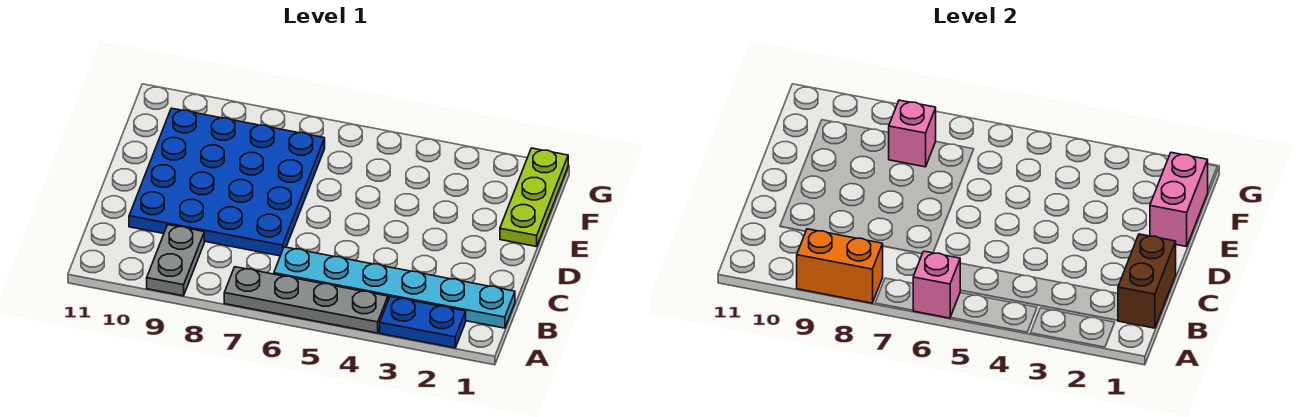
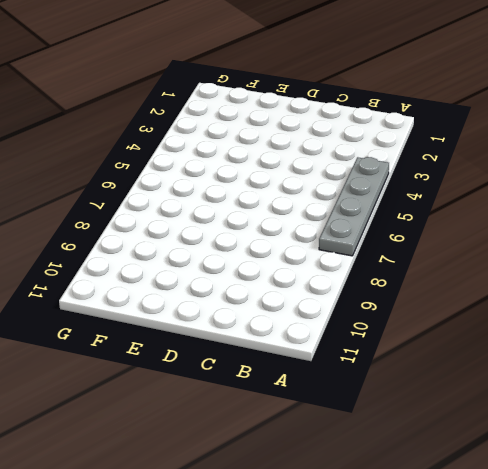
none -> blue 1x2 plate [380,297,466,348]
none -> grey 1x2 plate [147,225,204,296]

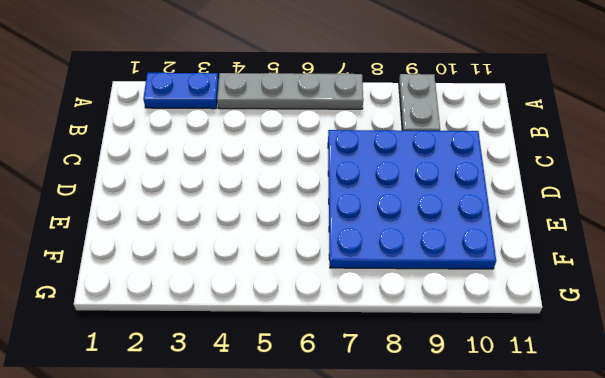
none -> cyan 1x6 plate [274,247,515,328]
none -> lime 1x3 plate [500,148,568,247]

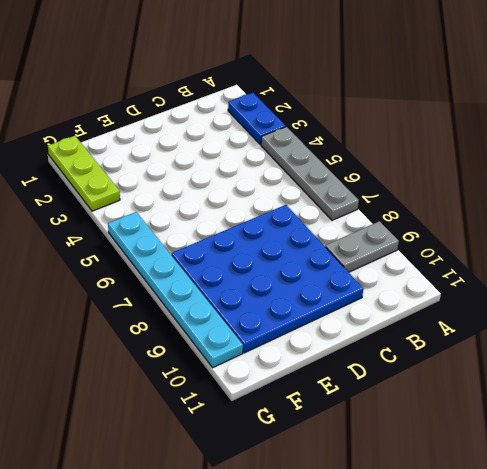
lime 1x3 plate [48,136,120,211] -> lime 1x3 plate turned to [500,148,568,247]
cyan 1x6 plate [108,212,243,367] -> cyan 1x6 plate moved to [274,247,515,328]
none -> pink 1x1 brick [913,251,961,318]
none -> orange 1x2 brick [797,229,883,303]

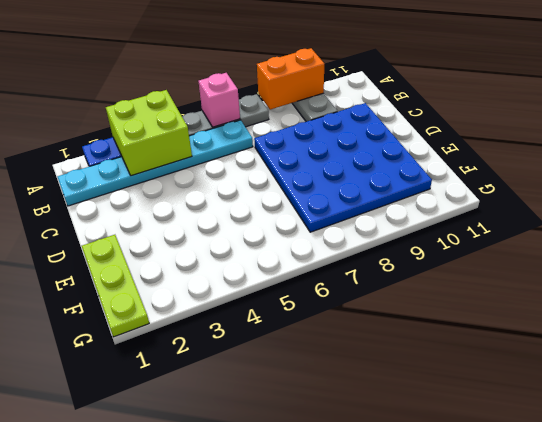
lime 2x2 brick [106,90,192,176] -> none
none -> brown 1x2 brick [1118,234,1176,328]
none -> pink 1x2 brick [1150,152,1208,247]

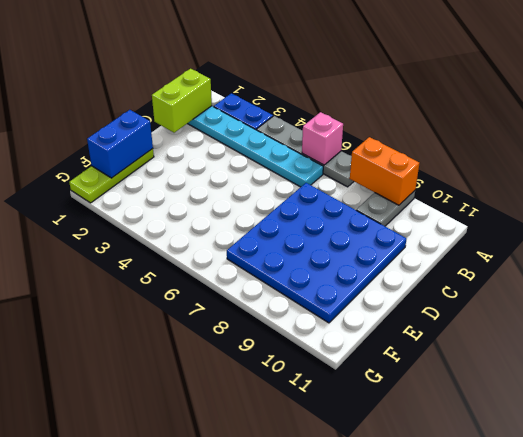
lime 1x2 brick [152,69,212,133] -> brown 1x2 brick [1118,234,1176,328]
blue 1x2 brick [87,110,153,178] -> pink 1x2 brick [1150,152,1208,247]
none -> pink 1x1 brick [889,100,936,167]

